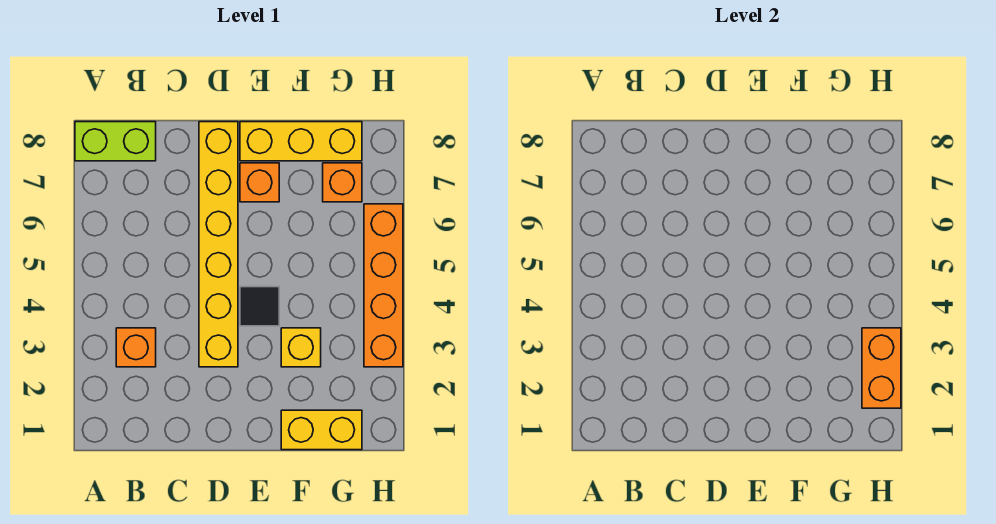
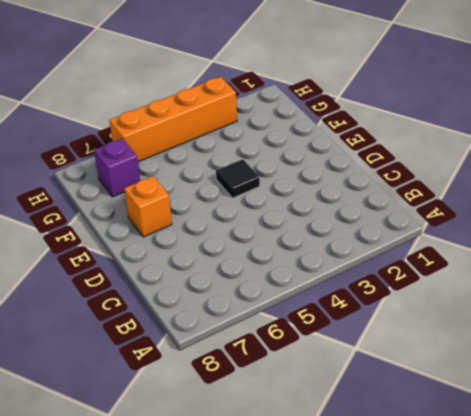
purple 1x1 brick [94,138,140,197] -> orange 1x1 brick [323,163,362,202]
none -> lime 1x2 brick [75,122,156,161]
none -> orange 1x1 brick [116,328,156,367]

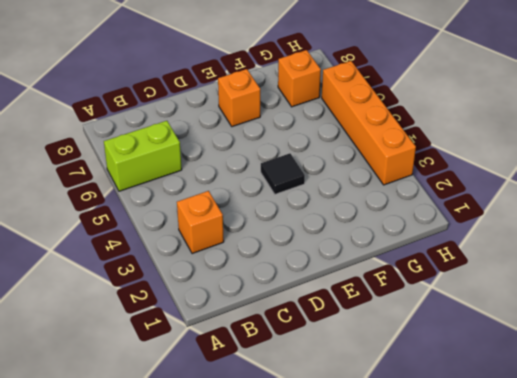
lime 1x2 brick [104,121,182,191] -> lime 1x2 brick moved to [75,122,156,161]
none -> yellow 1x6 brick [199,122,238,367]
none -> yellow 1x3 brick [240,122,362,161]

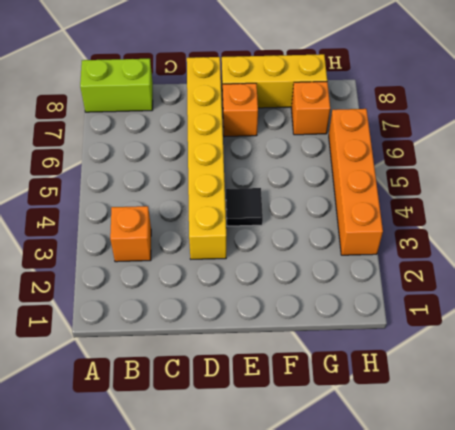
none -> yellow 1x2 brick [281,410,362,450]
none -> yellow 1x1 brick [281,328,321,367]

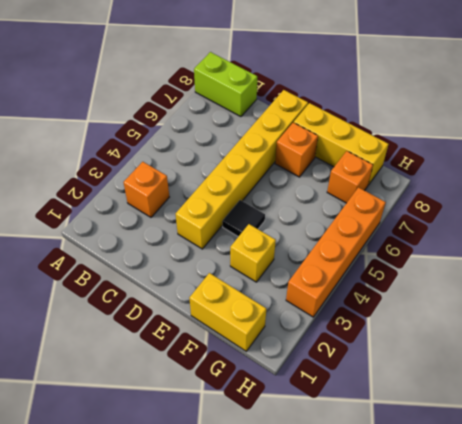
none -> orange 1x2 brick [862,328,901,408]

